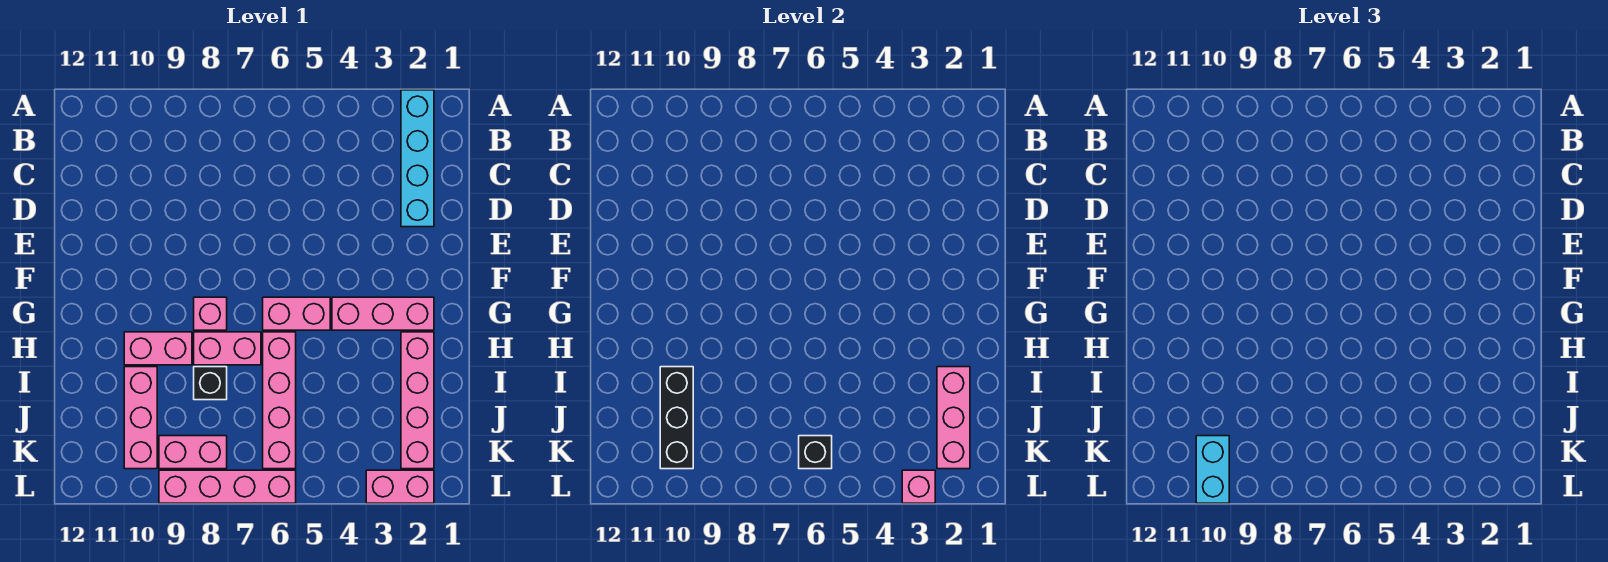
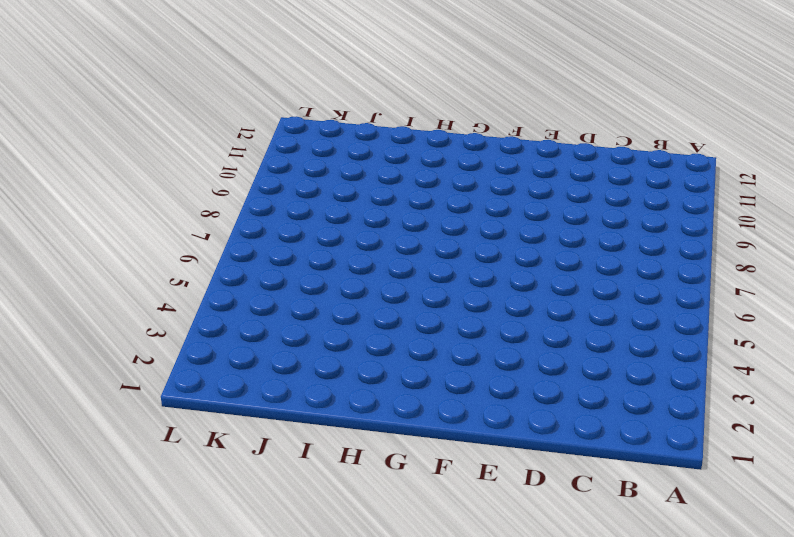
none -> cyan 1x4 brick [401,90,434,227]
none -> pink 1x3 brick [332,297,434,330]
none -> pink 1x2 brick [263,297,330,330]

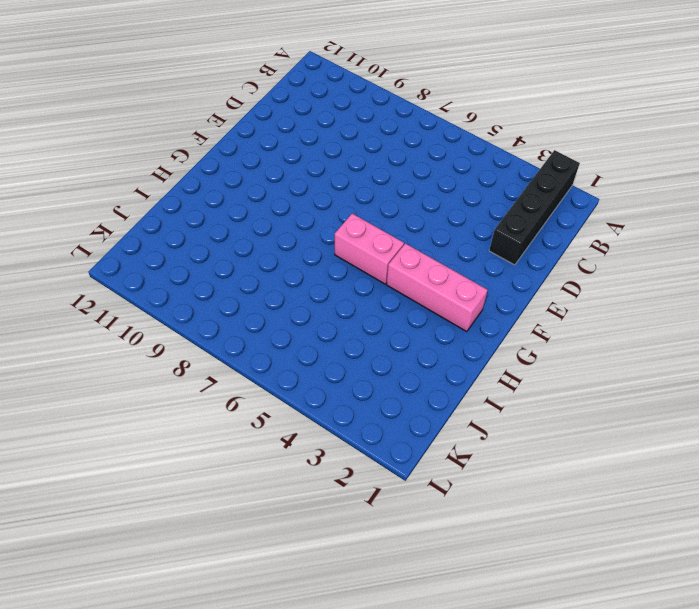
black 1x4 brick [489,150,580,265] -> cyan 1x4 brick [401,90,434,227]
none -> pink 1x1 brick [194,297,227,330]
none -> pink 1x4 brick [401,332,434,469]
none -> pink 1x4 brick [263,332,296,469]

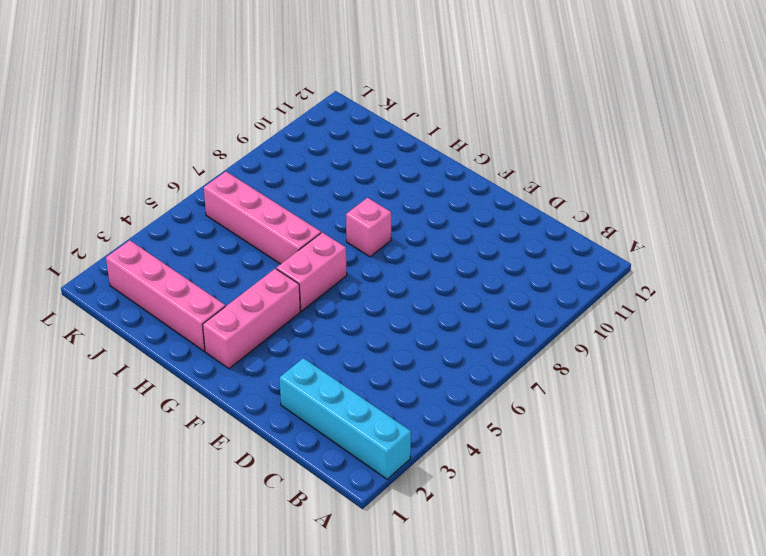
none -> pink 1x2 brick [194,332,261,365]
none -> pink 1x2 brick [124,332,192,365]
none -> black 1x1 brick [194,367,227,400]

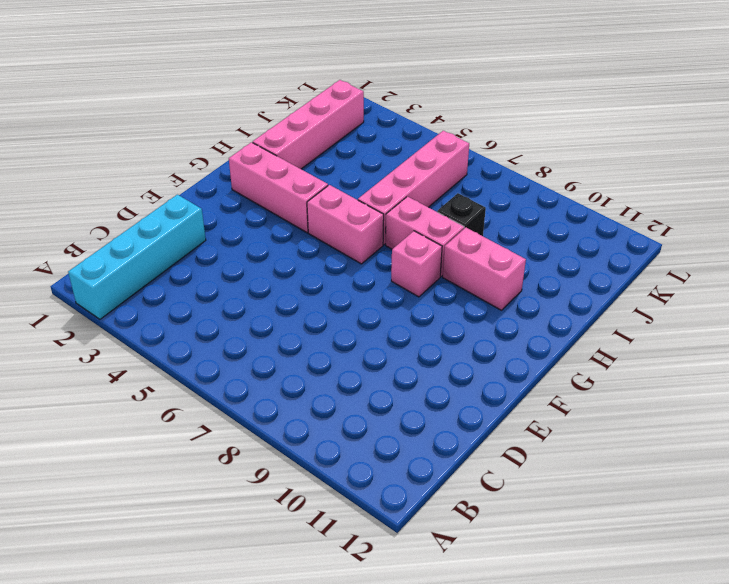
none -> pink 1x3 brick [124,367,157,469]
none -> pink 1x2 brick [159,436,227,469]
none -> pink 1x2 brick [366,470,434,503]

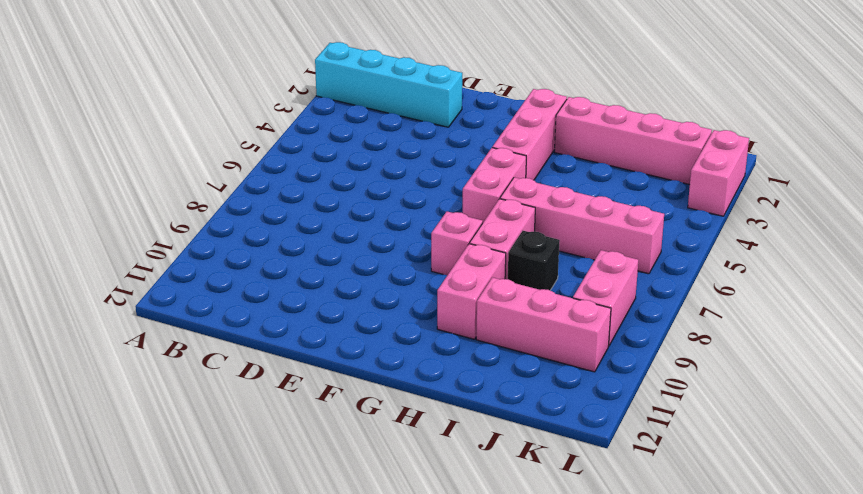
none -> pink 1x4 brick [159,470,296,503]
none -> pink 1x3 brick [937,367,970,469]
none -> black 1x3 brick [660,367,693,469]

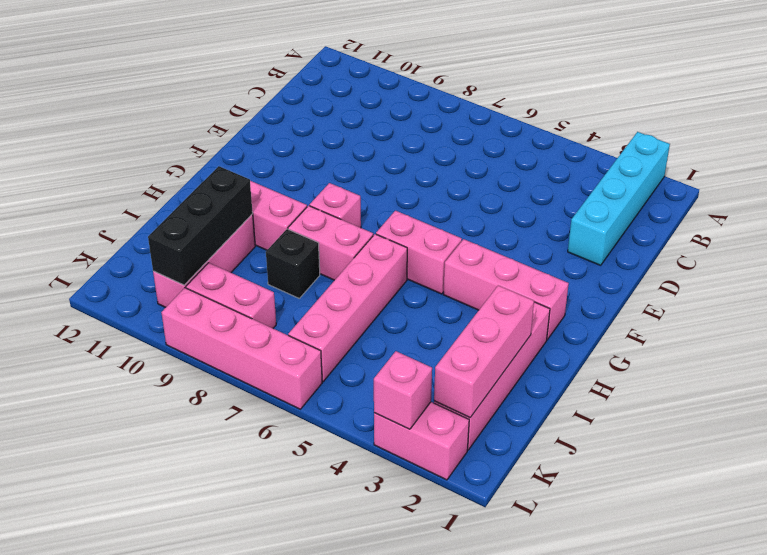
none -> black 1x1 brick [799,436,832,469]
none -> cyan 1x2 brick [1196,436,1229,503]

